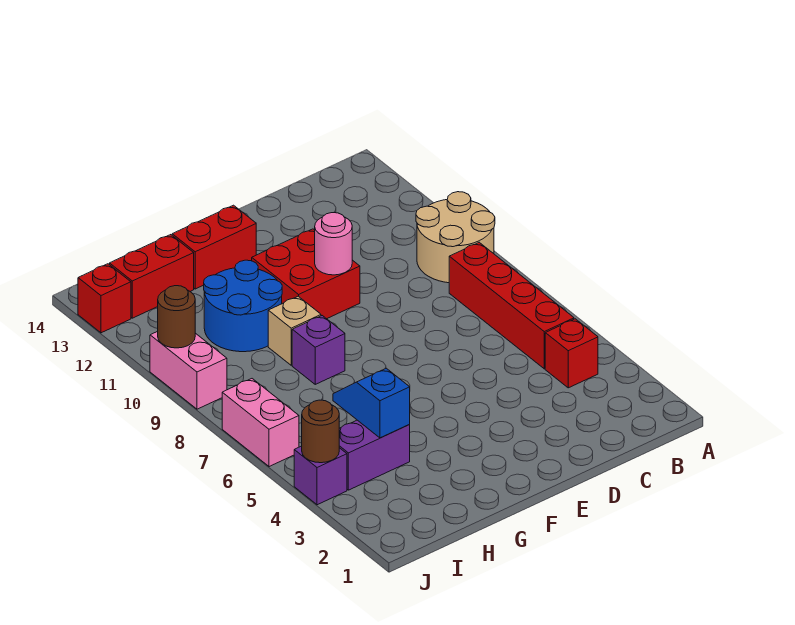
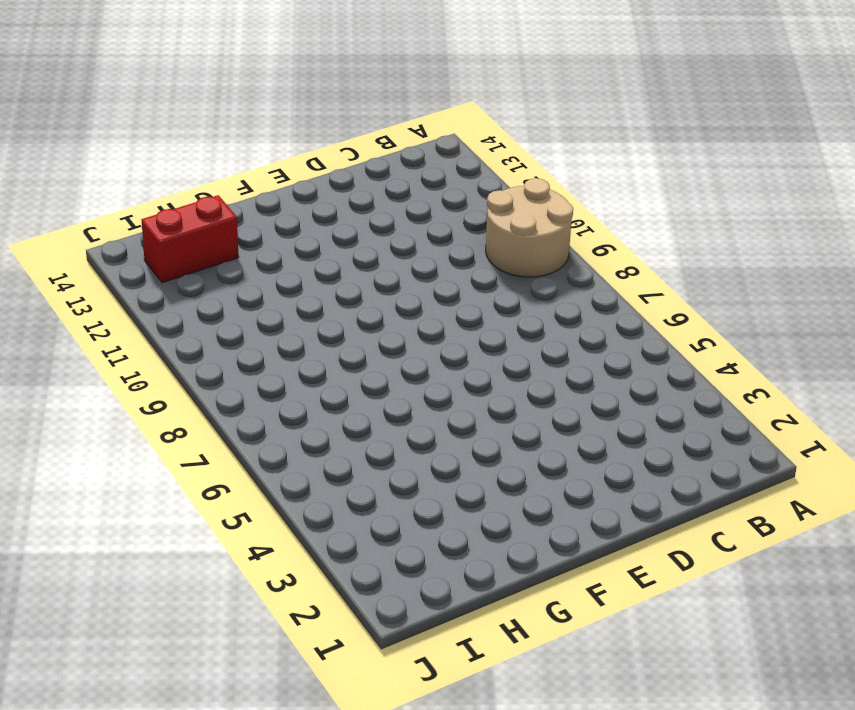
none -> red 1x1 brick [545,319,598,388]
none -> red 1x4 brick [449,242,574,369]
none -> red 2x2 brick [252,229,360,319]

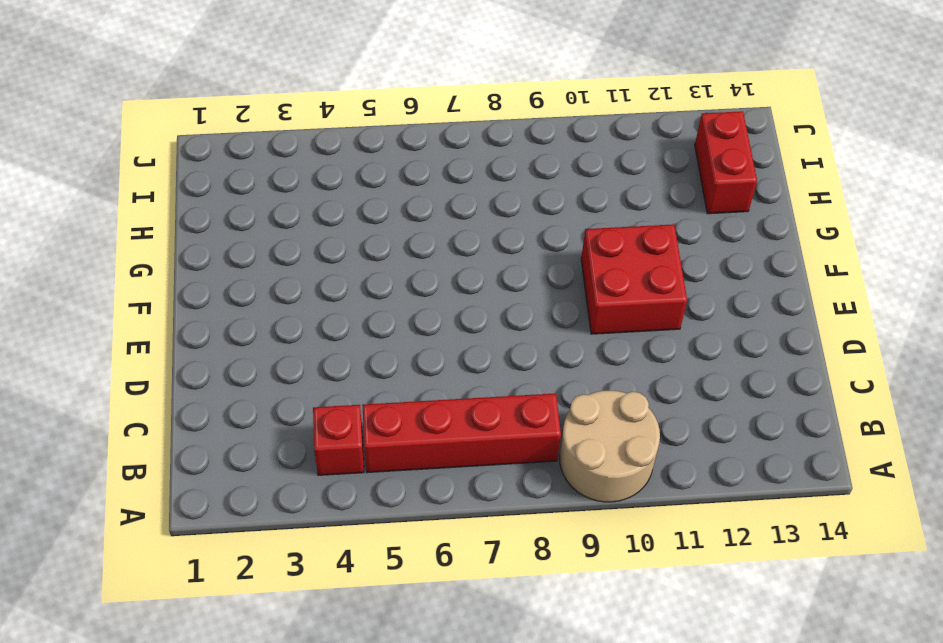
none -> red 1x2 brick [172,205,256,289]
none -> purple 1x1 brick [292,316,345,384]
none -> tan 1x1 brick [268,296,321,365]

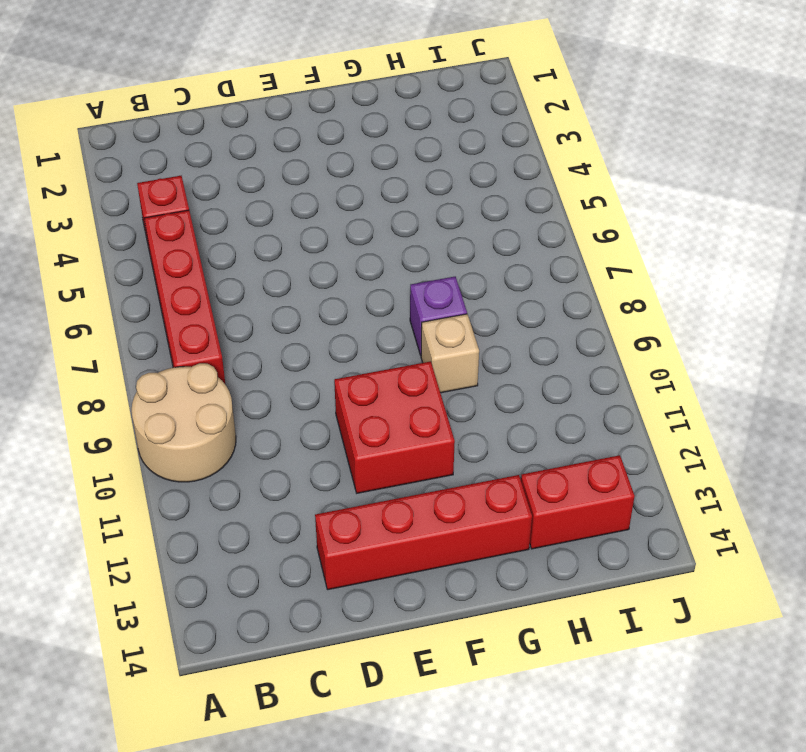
red 1x4 brick [315,475,532,590] -> red 1x2 brick [172,205,256,289]
none -> blue 2x2 round brick [204,260,282,352]
none -> purple 1x2 brick [339,420,410,490]
none -> purple 1x1 brick [294,446,347,505]

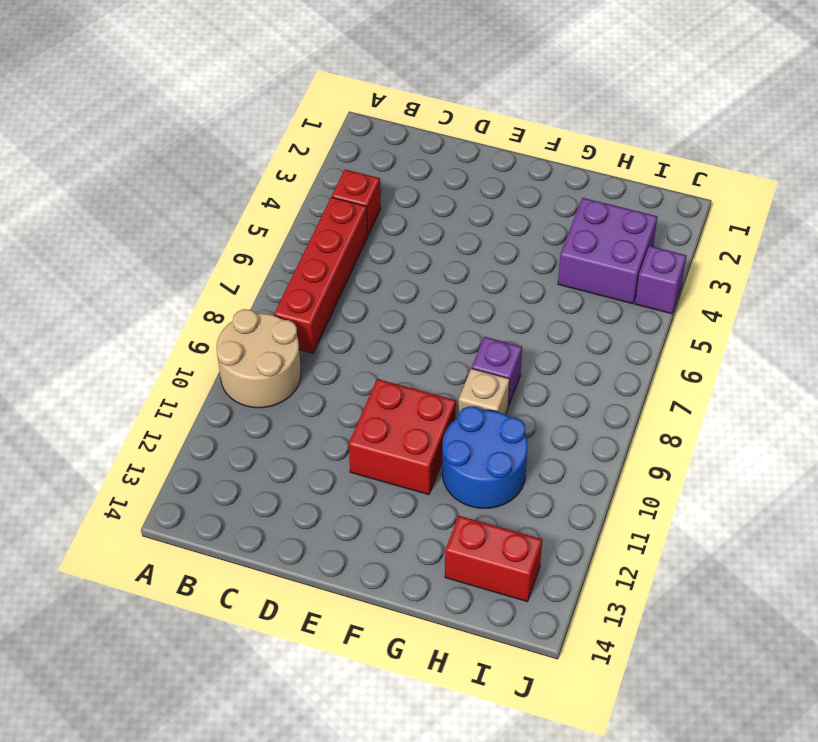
purple 2x2 brick [558,198,657,304] -> purple 1x2 brick [339,420,410,490]
none -> red 1x2 brick [172,205,256,289]
none -> pink 1x2 brick [222,379,299,467]
none -> pink 1x2 brick [150,331,227,409]

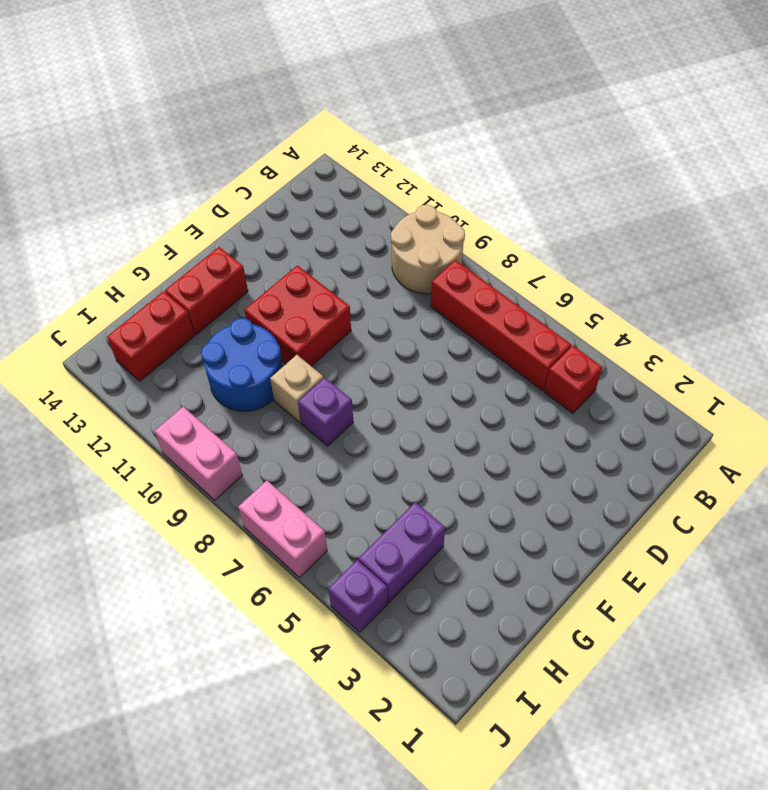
none -> red 1x1 brick [78,264,131,333]
none -> pink 1x1 round brick [315,213,352,275]
none -> blue 1x2 slope [333,368,410,438]

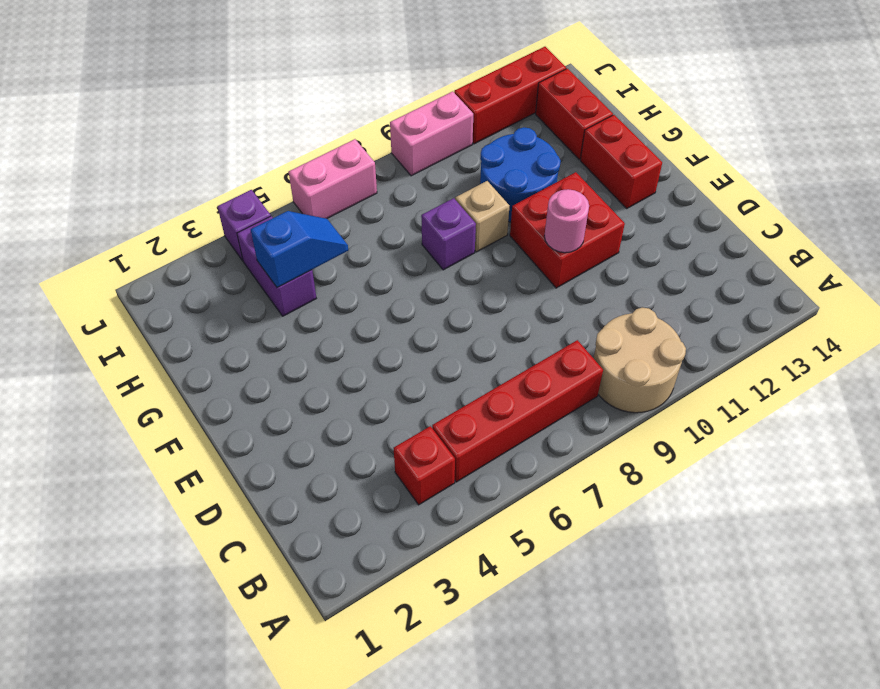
red 1x3 brick [454,47,566,144] -> red 1x1 brick [78,264,131,333]
none -> brown 1x1 round brick [302,400,339,463]
none -> brown 1x1 round brick [158,286,195,348]

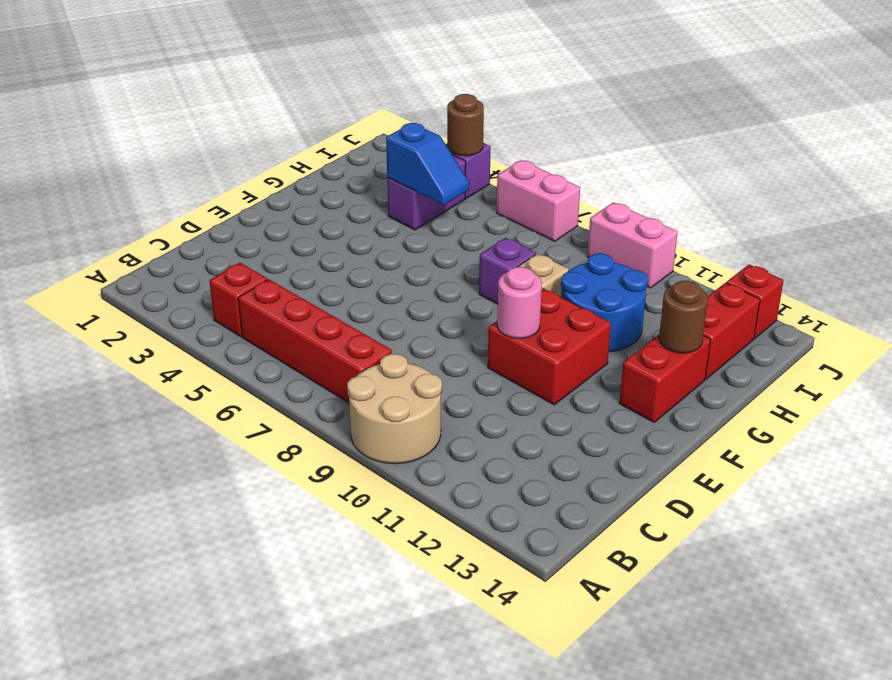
brown 1x1 round brick [659,281,708,353] -> brown 1x1 round brick moved to [158,286,195,348]

